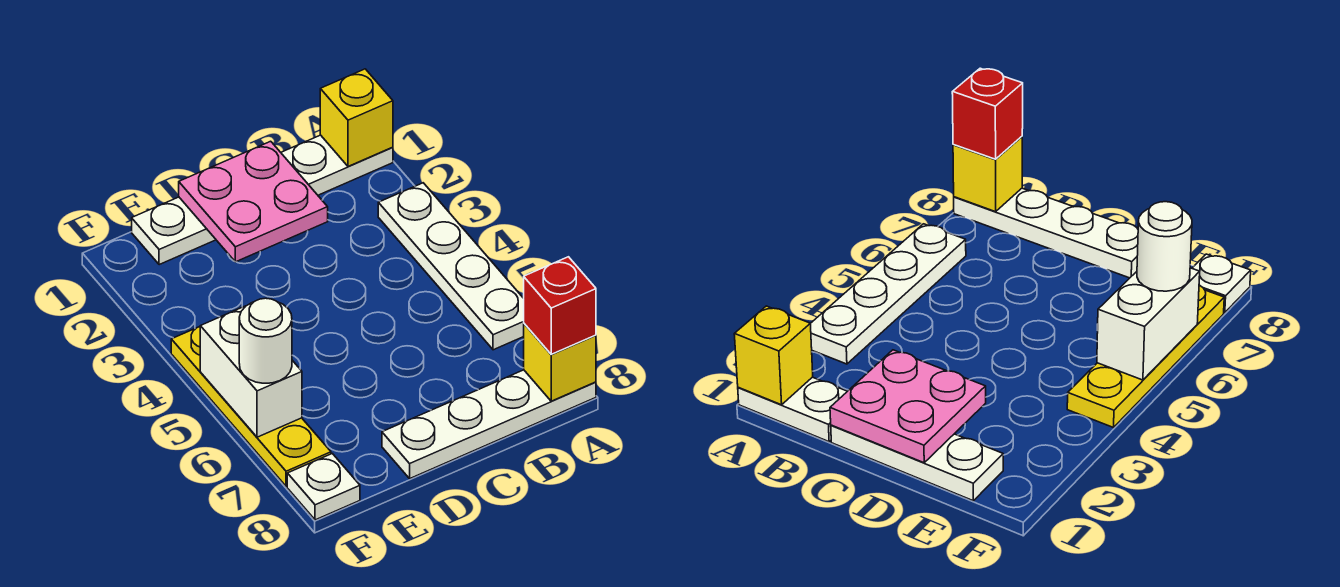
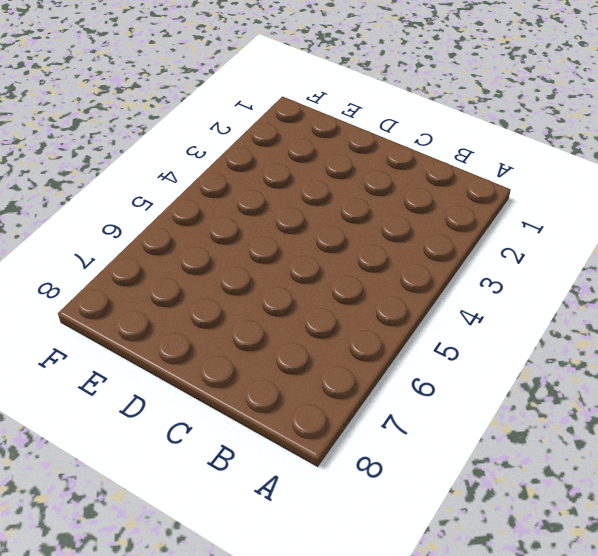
none -> white 1x2 plate [281,135,393,195]
none -> white 1x4 plate [378,183,524,350]
none -> white 1x4 plate [382,370,596,478]

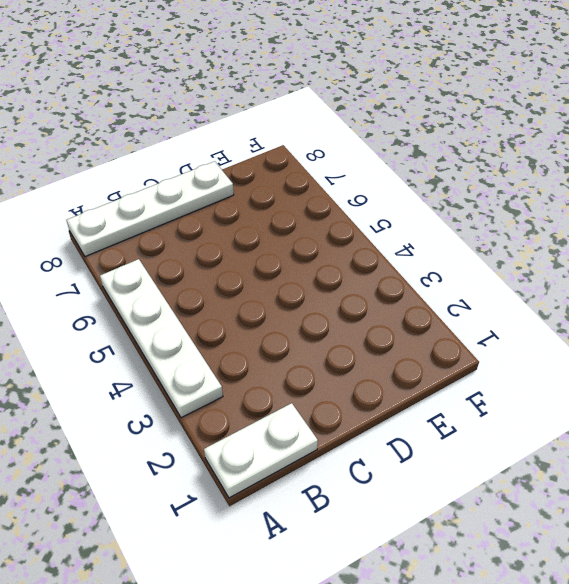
none -> white 1x3 plate [132,197,216,265]
none -> yellow 1x4 plate [171,327,331,486]
none -> white 1x1 plate [287,454,360,520]

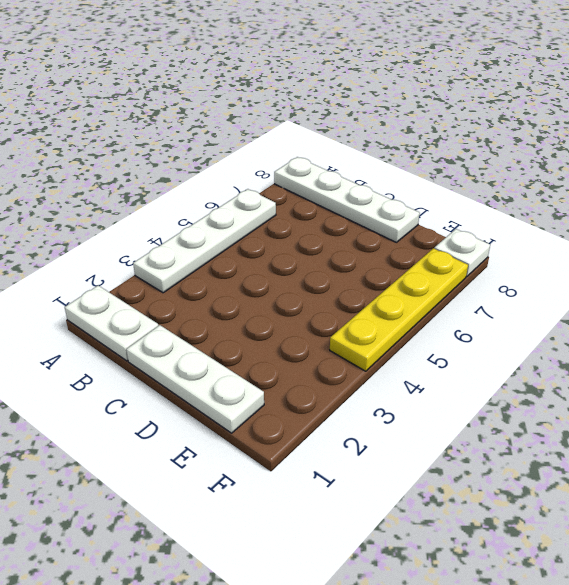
none -> yellow 1x1 brick [320,69,393,166]
none -> yellow 1x1 brick [524,324,596,401]
none -> pink 2x2 plate [179,141,328,262]

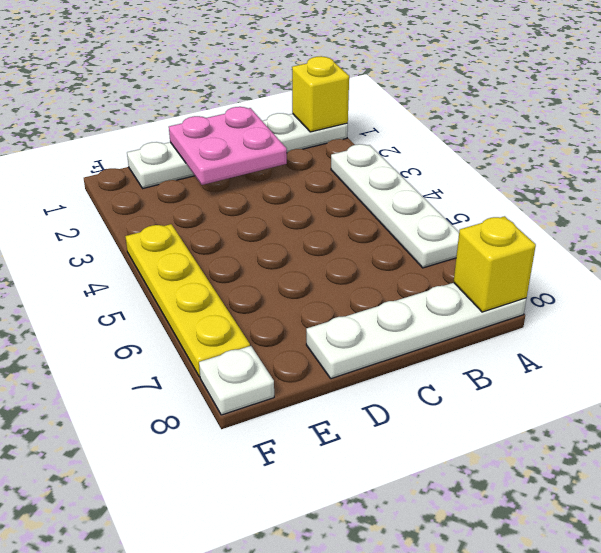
none -> white 1x2 brick [200,306,302,437]
none -> red 1x1 brick [524,257,596,354]
none -> white 1x1 round brick [239,298,292,383]

